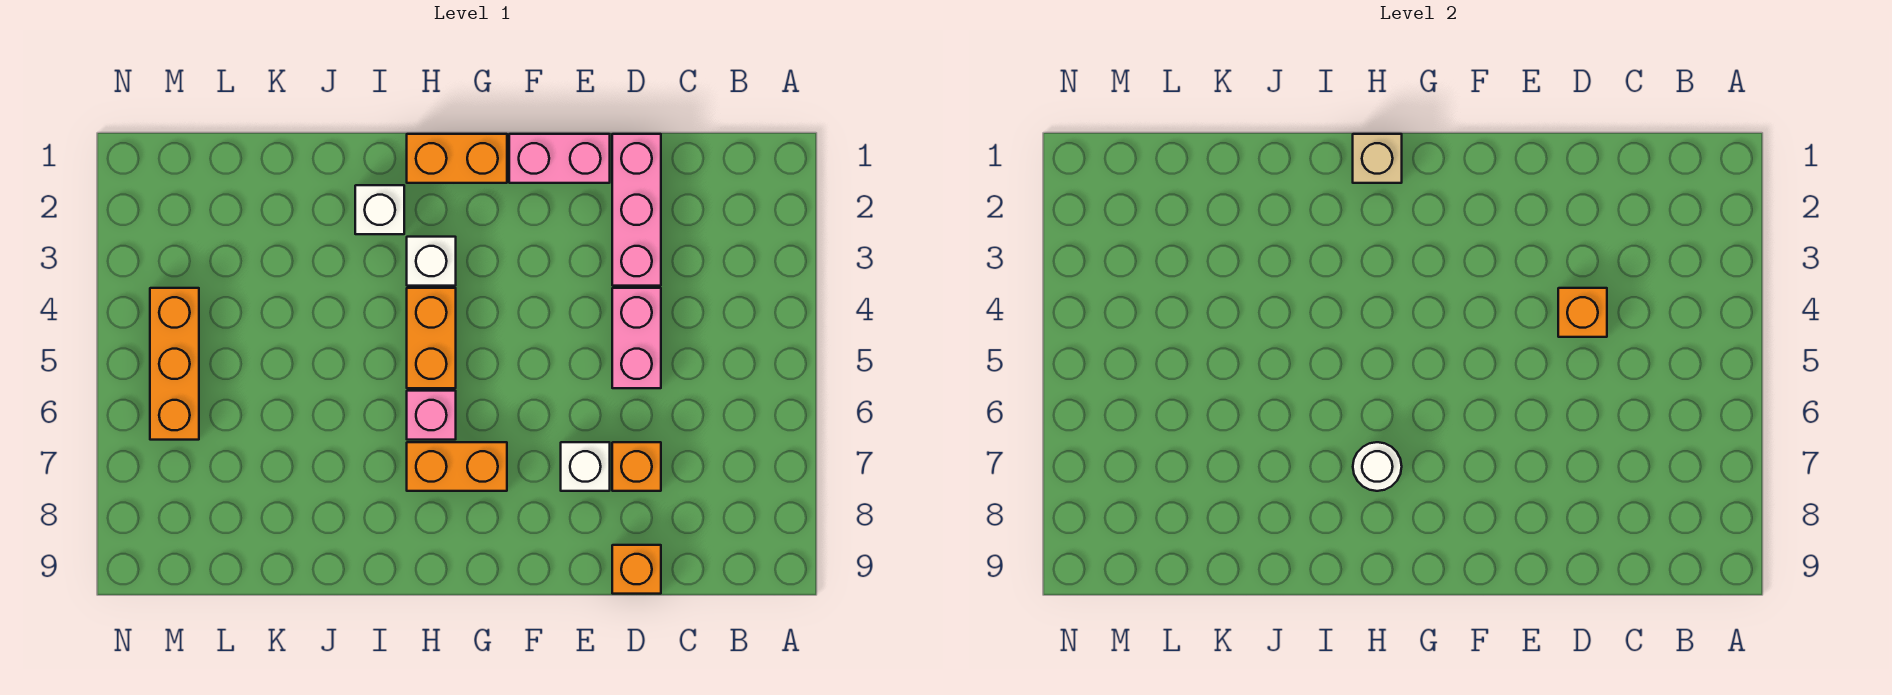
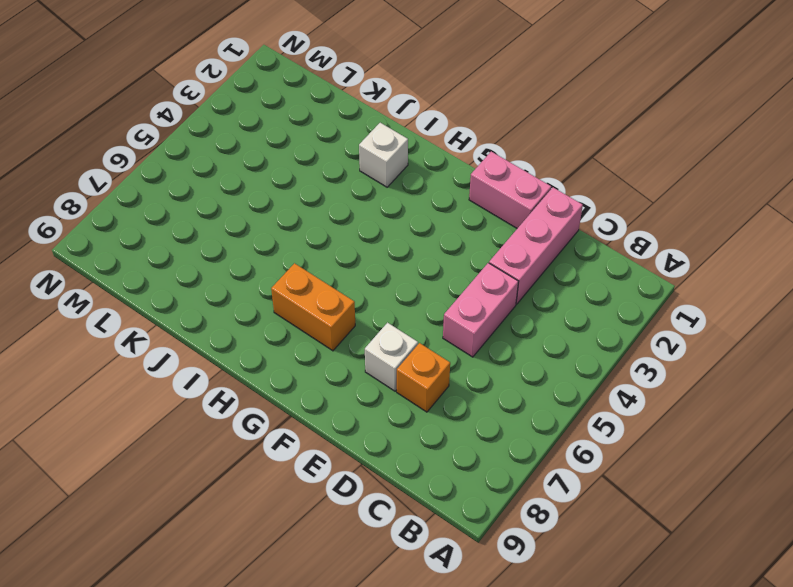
none -> orange 1x1 brick [612,545,661,594]
none -> orange 1x2 brick [407,134,507,183]
none -> white 1x1 brick [407,237,456,286]

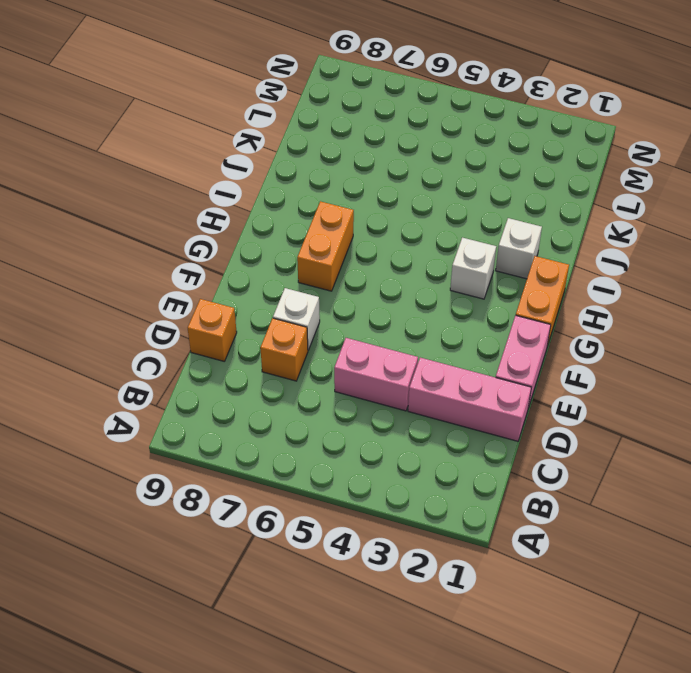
none -> orange 1x2 brick [407,288,456,388]
none -> pink 1x1 brick [407,391,456,440]
none -> orange 1x3 brick [150,288,199,440]

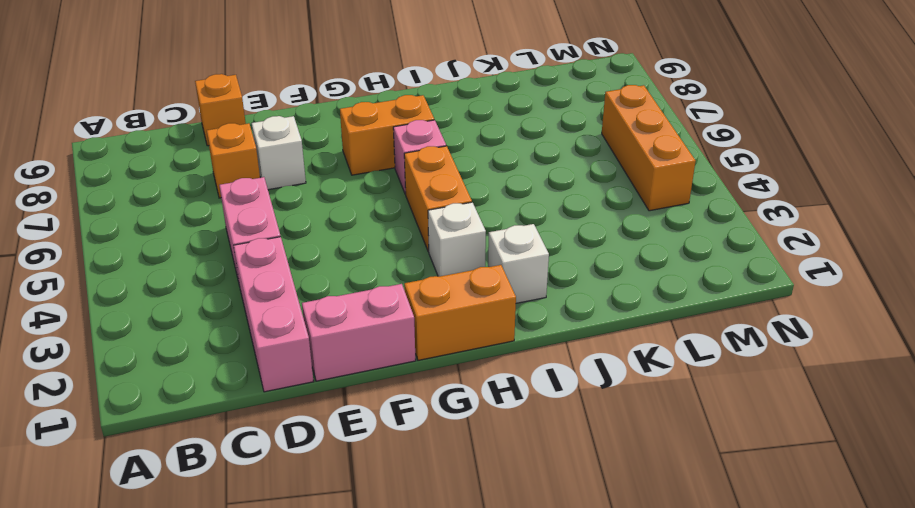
none -> orange 1x1 brick [1558,288,1607,337]
none -> tan 1x1 brick [1353,134,1402,183]
none -> white 1x1 round brick [1353,442,1402,491]

